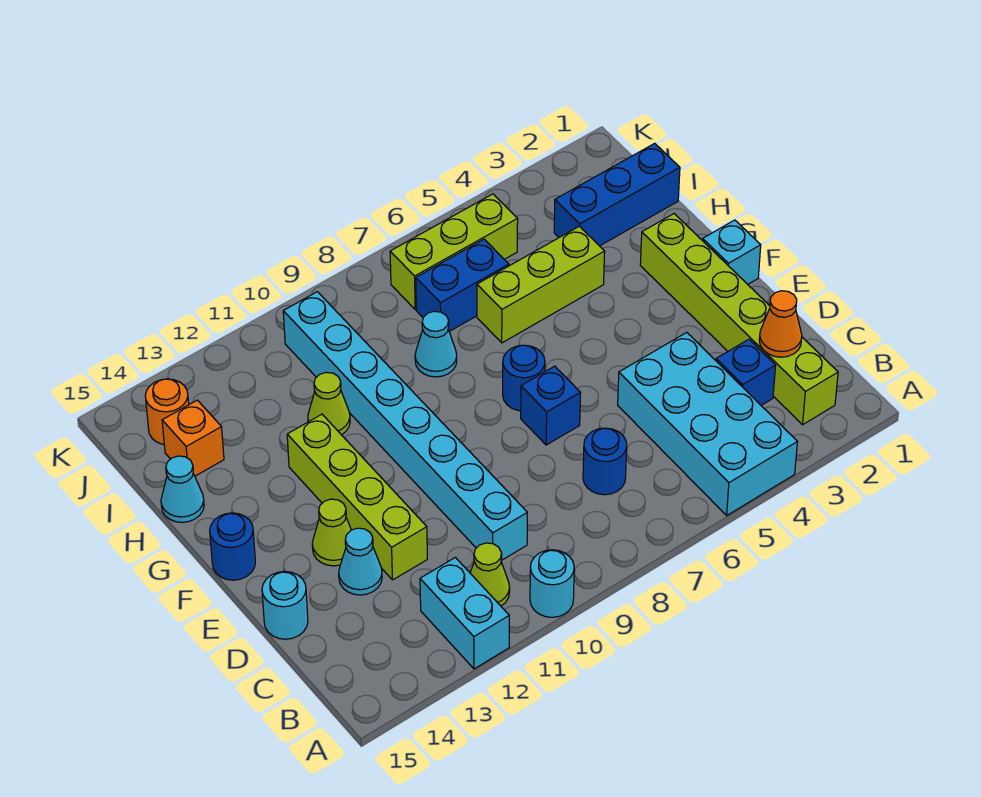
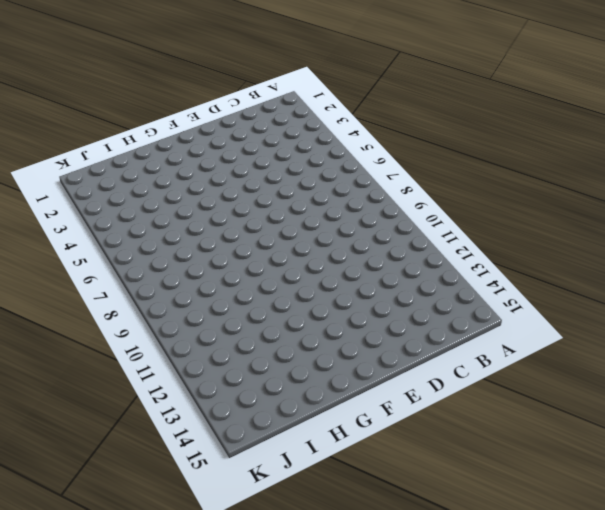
none -> cyan 2x4 brick [618,333,797,515]
none -> cyan 1x1 round brick [530,550,574,617]
none -> cyan 1x2 brick [420,557,509,669]

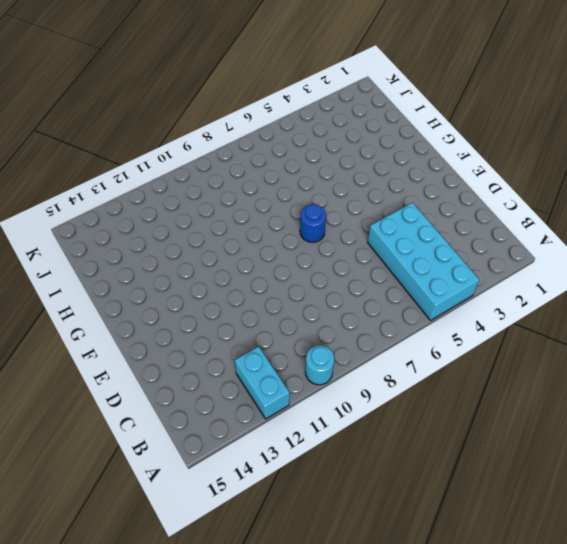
none -> lime 1x6 brick [640,214,838,425]
none -> lime 1x1 cone [470,543,510,606]
none -> blue 1x1 brick [716,339,776,405]

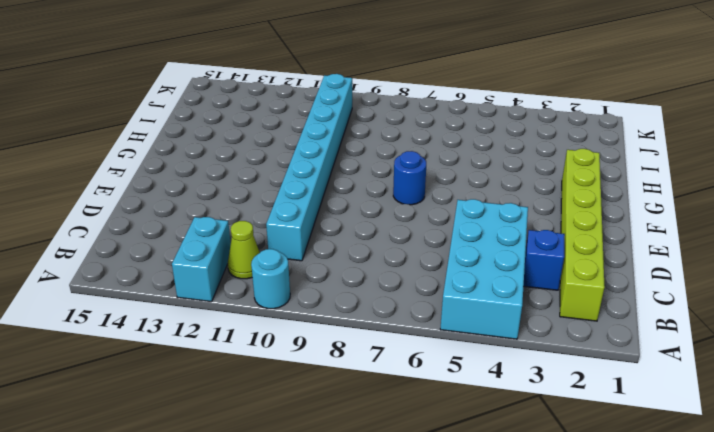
none -> blue 1x1 round brick [583,428,627,495]
none -> lime 1x4 brick [287,414,427,580]
none -> cyan 1x1 cone [339,528,382,595]

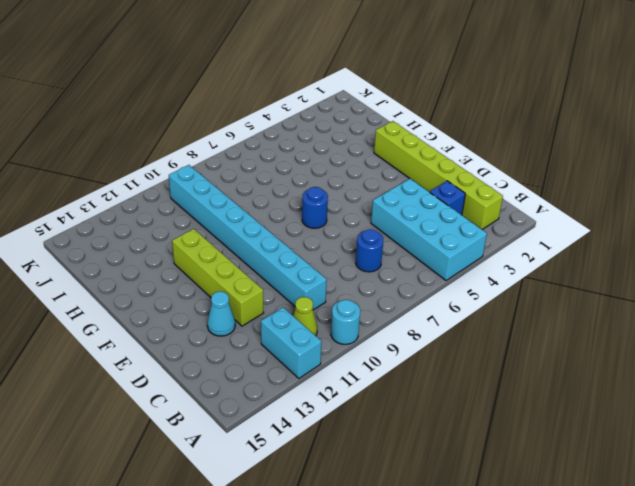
none -> cyan 1x1 round brick [262,571,308,639]
none -> blue 1x1 brick [521,366,581,445]
none -> lime 1x1 cone [312,499,351,566]

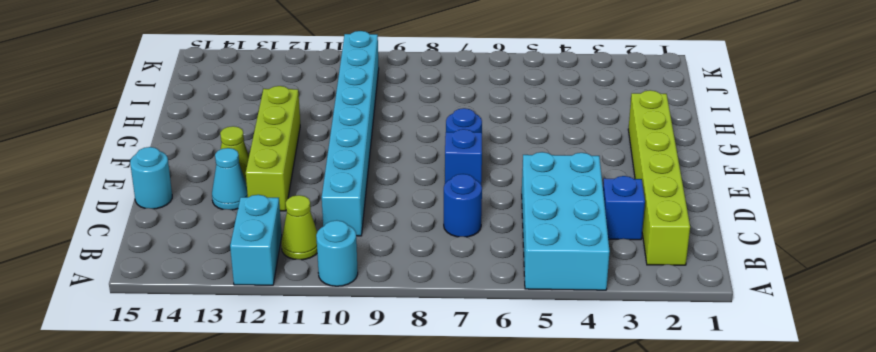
none -> cyan 1x1 brick [703,220,761,284]
none -> blue 1x1 round brick [210,513,255,580]
none -> lime 1x3 brick [477,226,605,343]

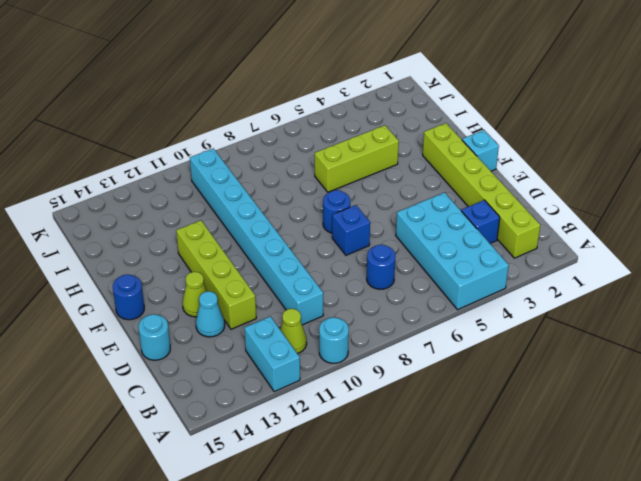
none -> cyan 1x1 cone [415,311,457,377]
none -> lime 1x1 cone [308,372,350,435]
none -> cyan 1x1 cone [161,456,204,522]

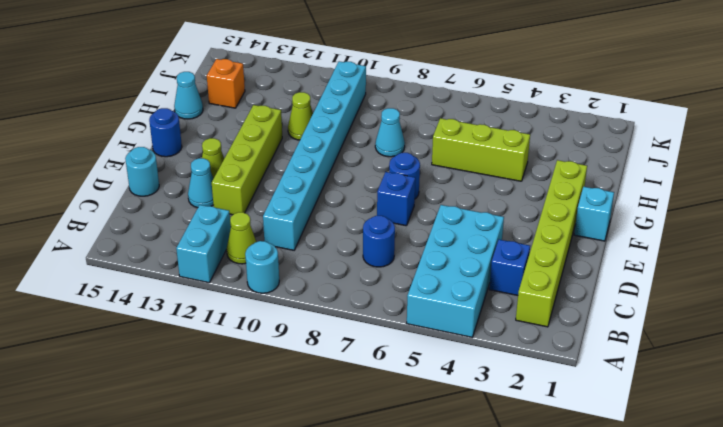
none -> blue 1x3 brick [554,143,680,246]
none -> blue 1x2 brick [416,239,509,331]
none -> lime 1x3 brick [390,194,518,309]

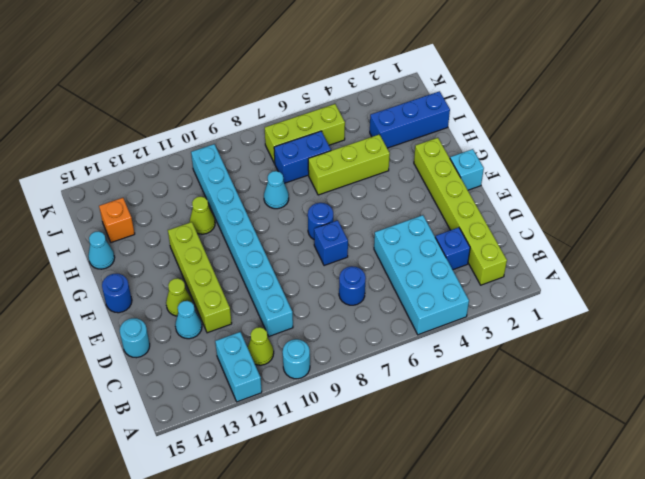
none -> orange 1x1 round brick [145,379,189,444]
none -> orange 1x1 cone [759,291,802,357]

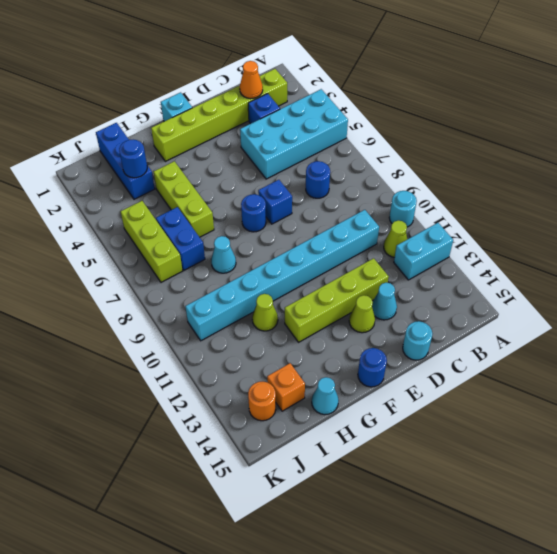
blue 1x1 round brick [119,140,147,178] -> none

